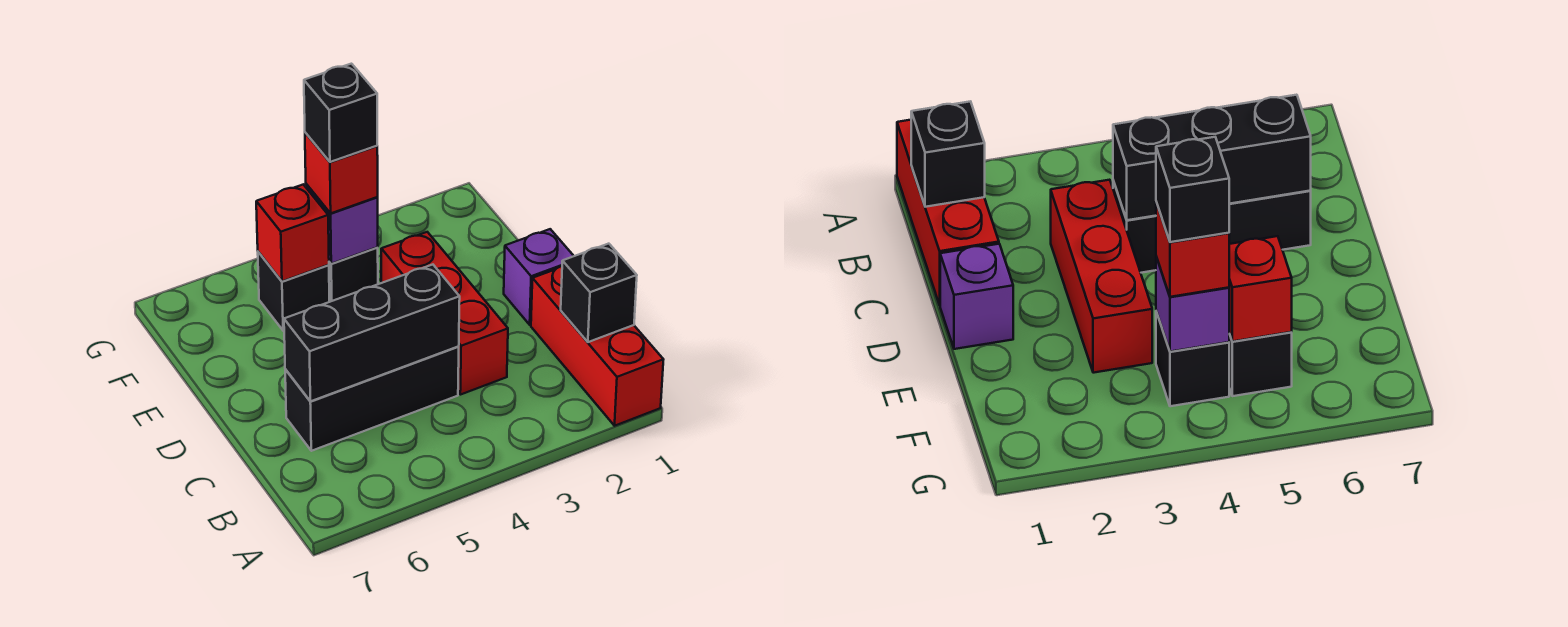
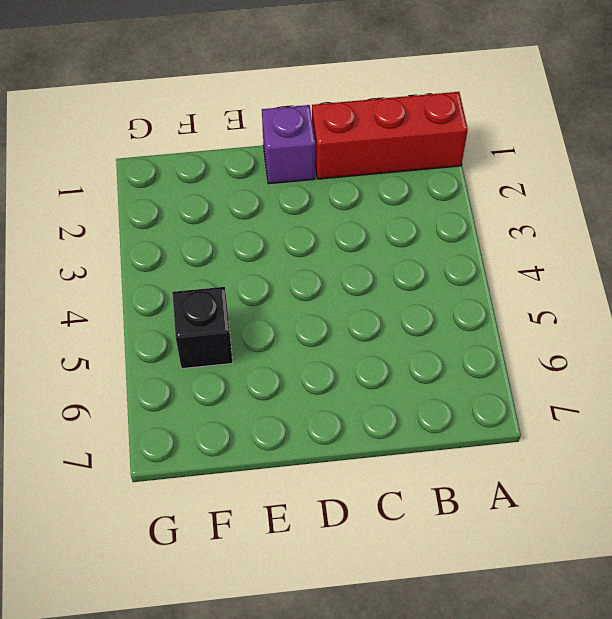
none -> red 1x3 brick [381,232,508,395]
none -> black 1x3 brick [285,346,459,451]
none -> black 1x1 brick [329,247,378,302]

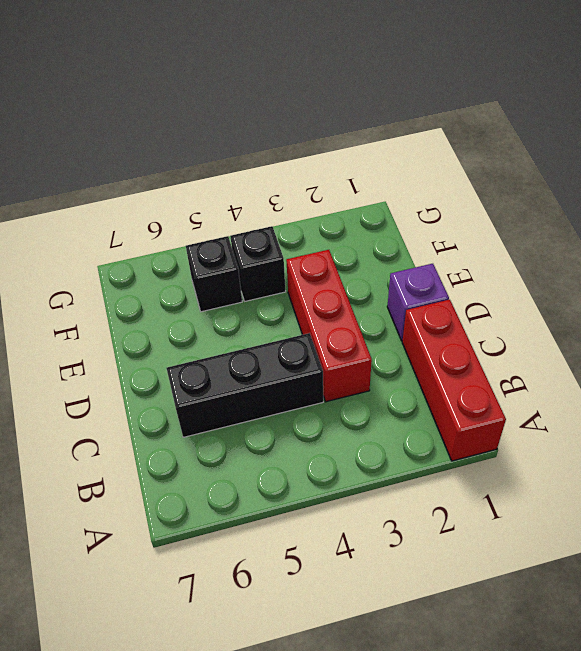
none -> black 1x1 brick [561,244,637,342]
none -> black 1x3 brick [284,265,460,401]
none -> purple 1x1 brick [306,184,378,264]

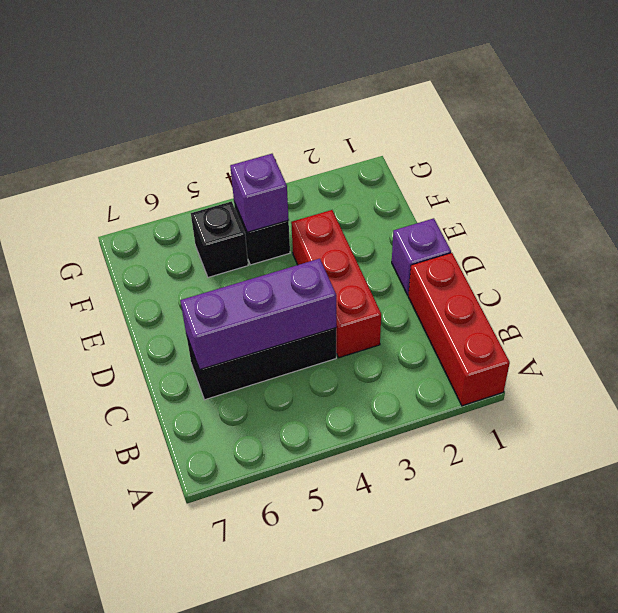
purple 1x3 brick [180,259,336,370] -> black 1x3 brick [284,265,460,401]
none -> black 1x1 brick [561,244,637,342]
none -> red 1x1 brick [256,185,329,281]
none -> red 1x1 brick [305,133,378,213]

